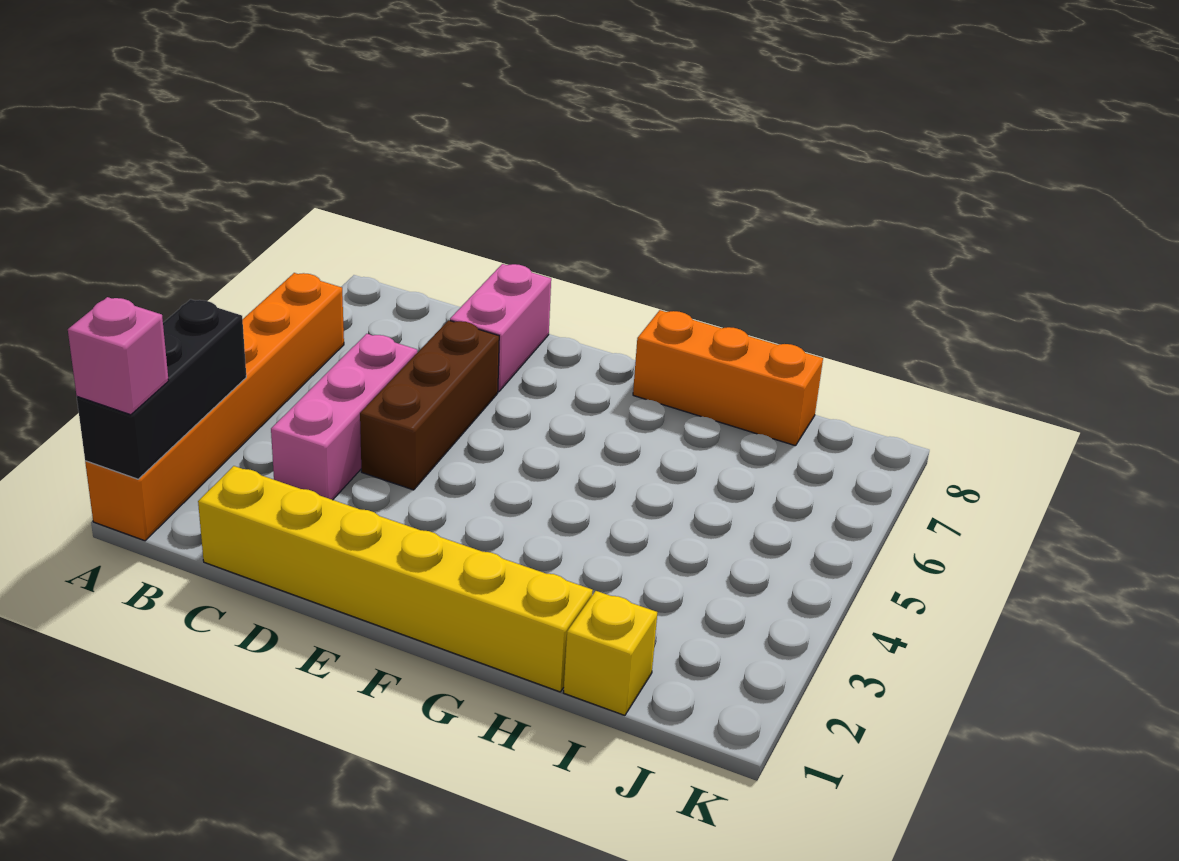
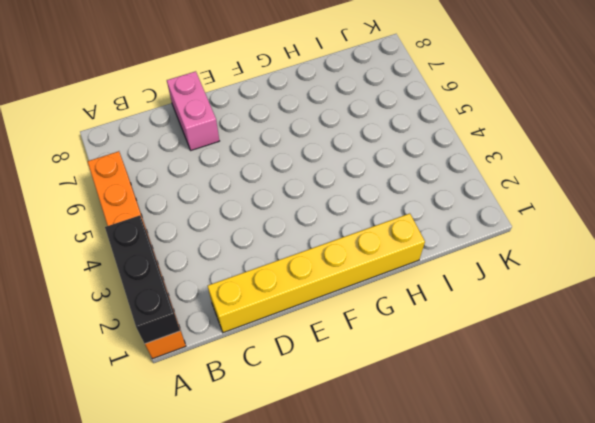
none -> pink 1x3 brick [271,334,417,500]
none -> brown 1x3 brick [360,320,499,490]

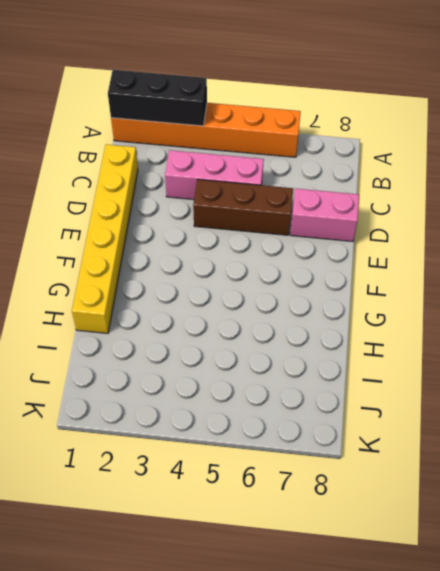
none -> orange 1x3 brick [633,310,823,446]
none -> yellow 1x1 brick [564,591,657,715]

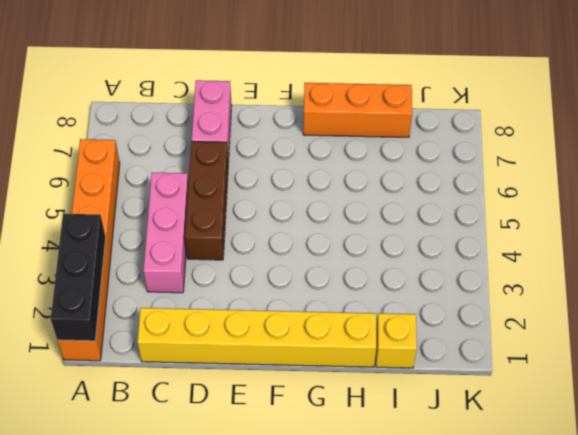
none -> pink 1x1 brick [68,297,169,415]

